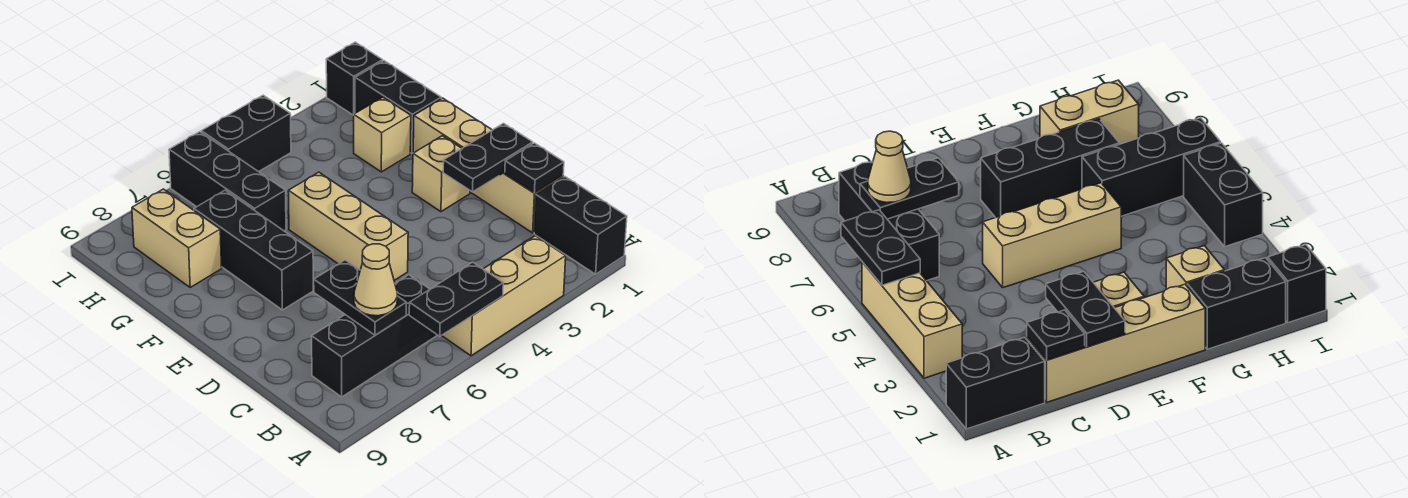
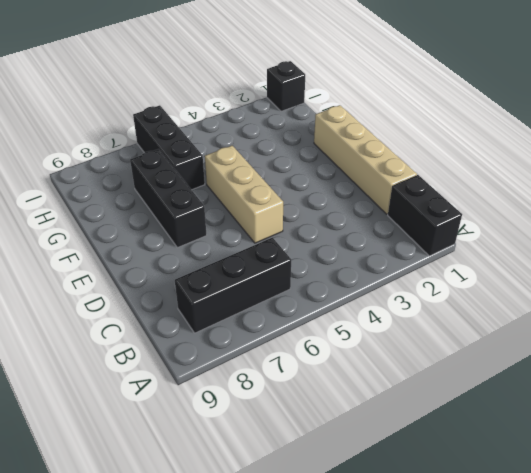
none -> tan 1x3 brick [442,236,566,356]
none -> tan 1x1 brick [412,136,470,212]
none -> black 1x2 brick [355,61,441,154]

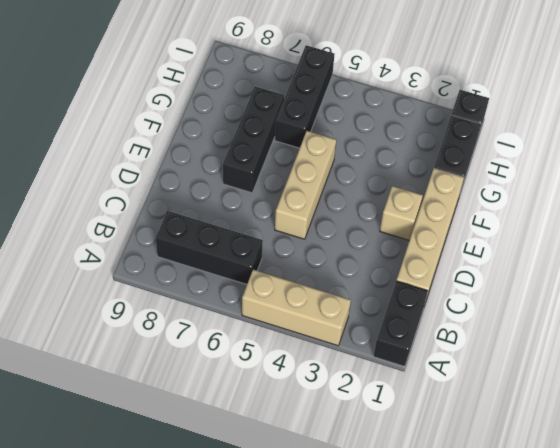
none -> tan 1x1 brick [354,97,411,172]
none -> tan 1x2 brick [132,189,222,287]
none -> black 1x2 brick [201,95,291,172]

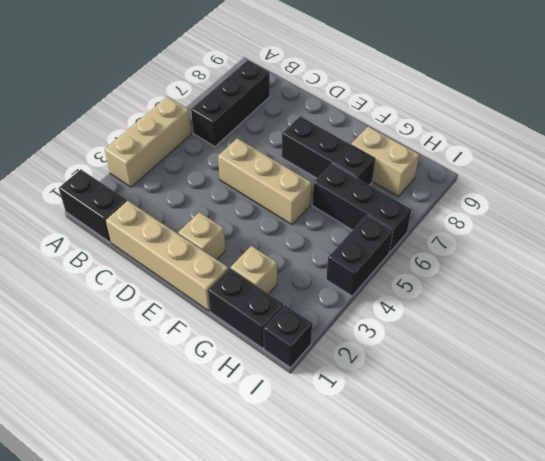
none -> black 1x2 plate [409,262,503,336]
none -> black 1x2 plate [314,260,406,335]
none -> black 1x1 plate [505,143,564,193]

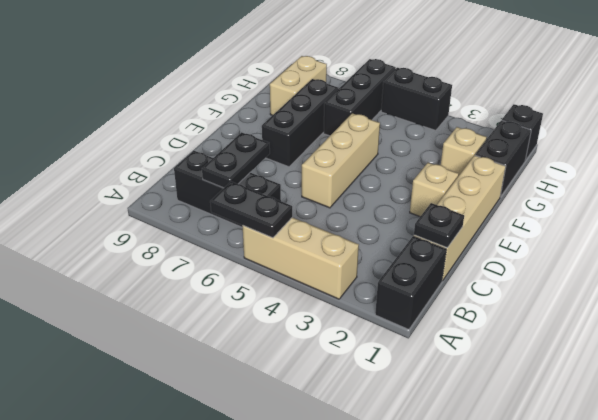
none -> black 1x2 plate [443,123,533,192]
none -> tan 1x1 cone [354,244,397,316]

